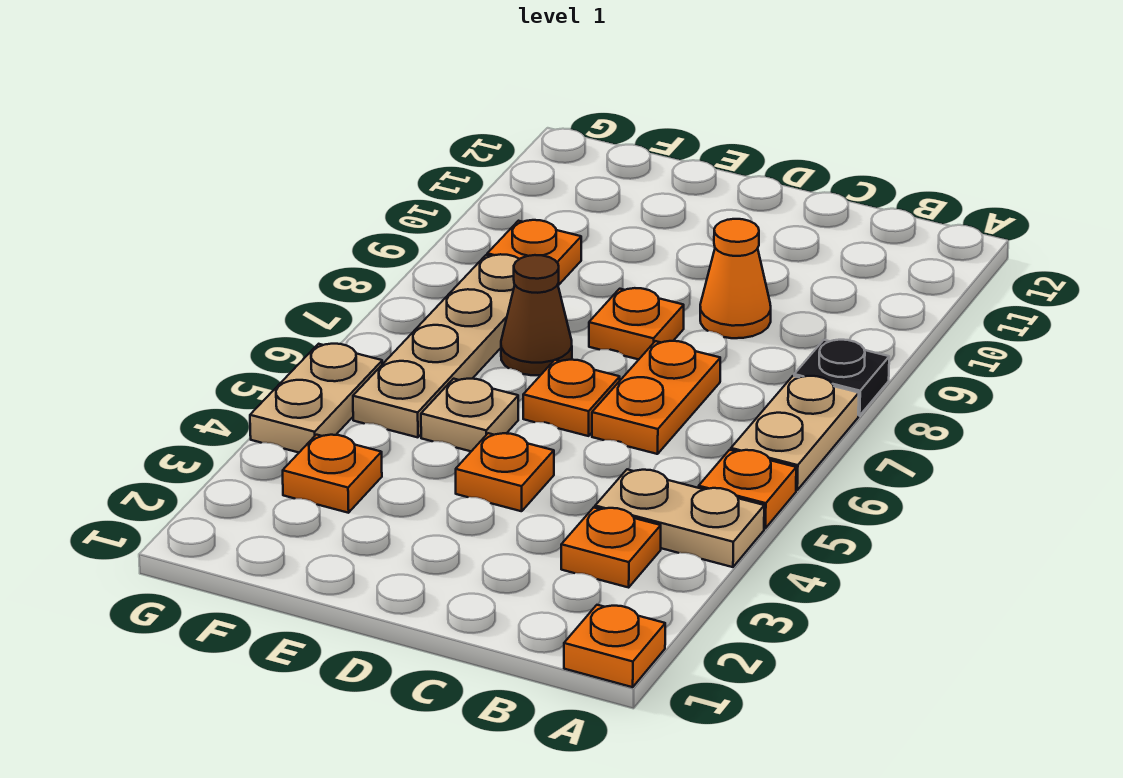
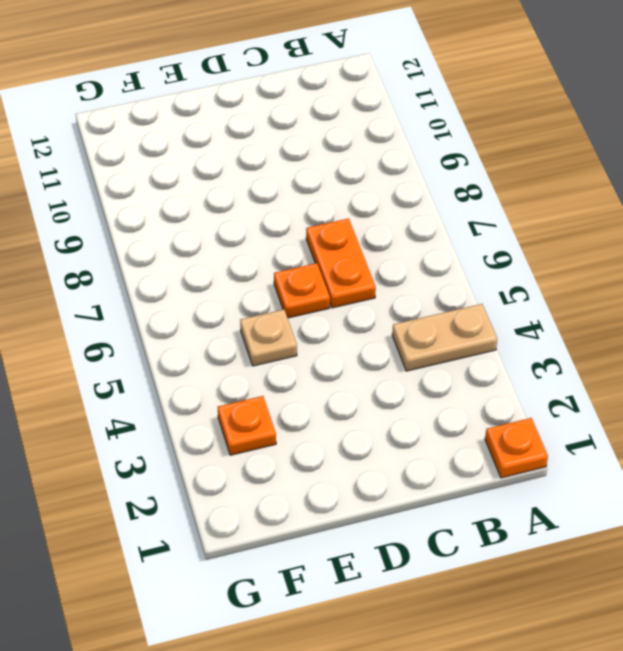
none -> orange 1x1 plate [699,450,796,528]
none -> tan 1x2 plate [731,376,859,490]
none -> black 1x1 plate [794,340,889,416]

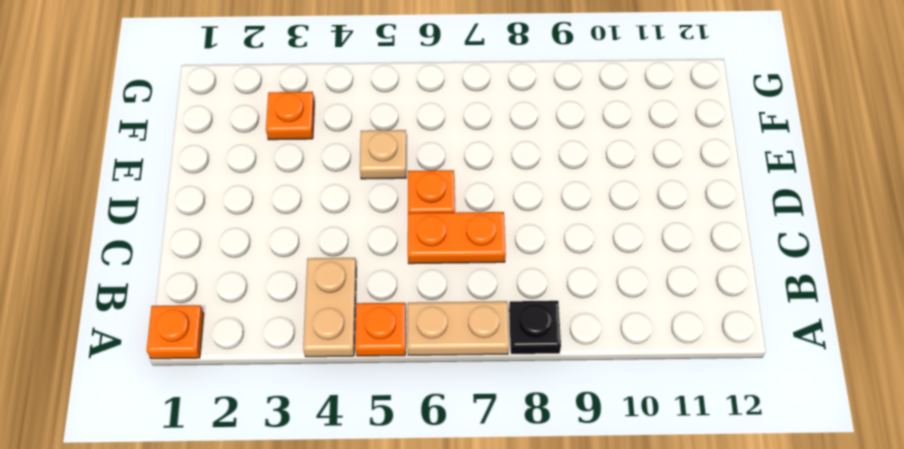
none -> orange 1x1 plate [561,508,661,587]
none -> orange 1x1 cone [700,219,771,338]
none -> orange 1x1 plate [456,433,554,511]

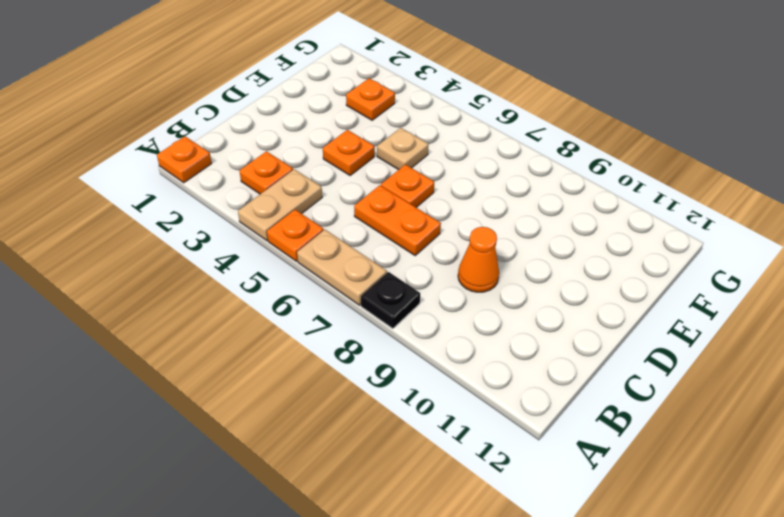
none -> orange 1x1 plate [589,288,684,359]
none -> brown 1x1 cone [501,255,572,375]
none -> tan 1x4 plate [353,254,519,437]

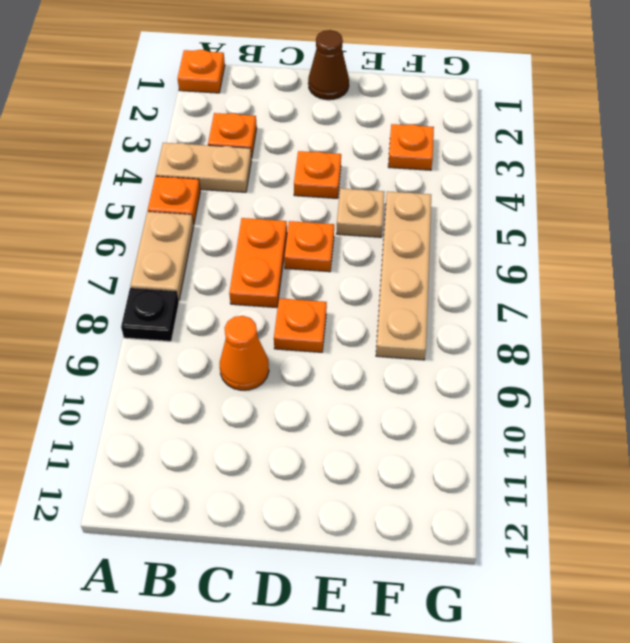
brown 1x1 cone [308,30,349,100] -> brown 1x1 cone moved to [501,255,572,375]
none -> orange 1x1 plate [487,220,581,285]
none -> tan 1x2 plate [250,344,382,452]

